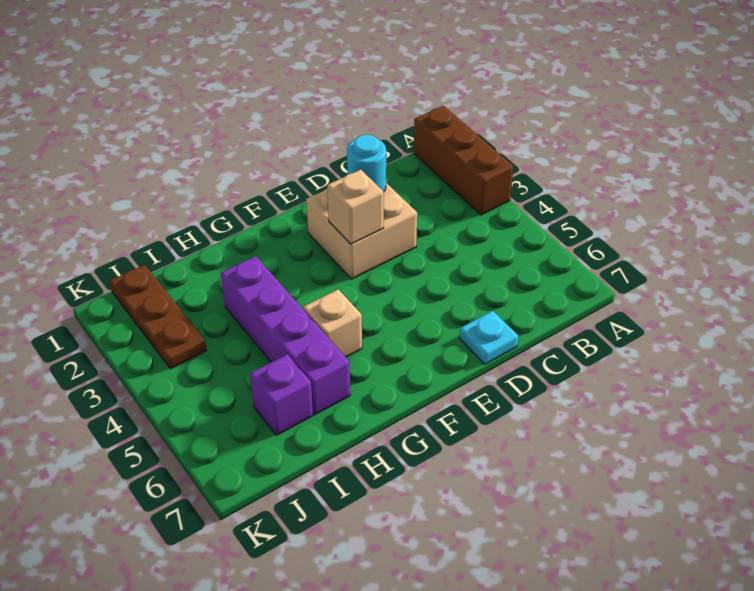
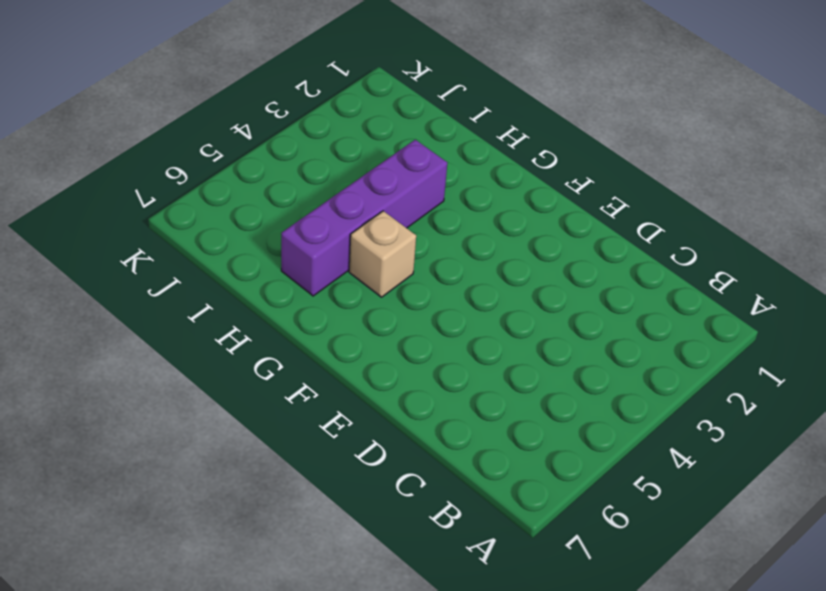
none -> brown 1x3 brick [414,106,513,215]
none -> tan 2x2 brick [307,183,417,279]

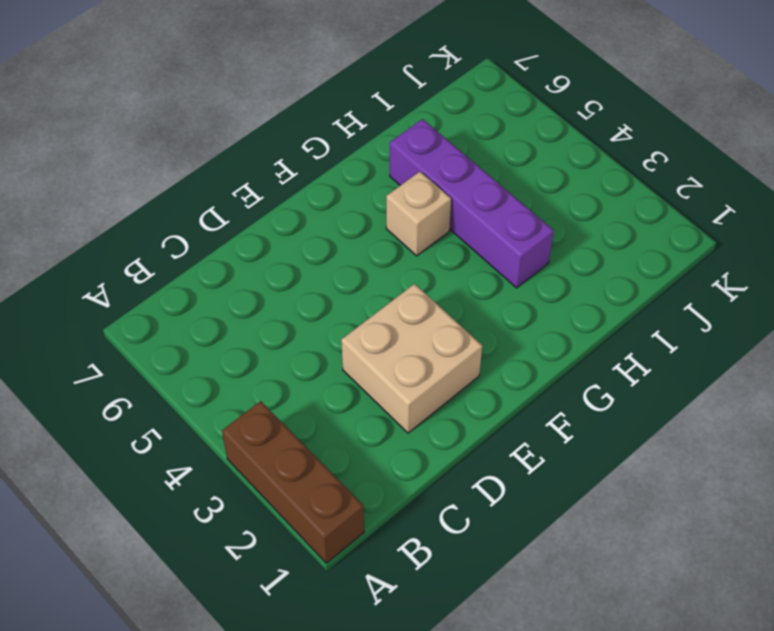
none -> cyan 1x1 plate [460,311,518,364]
none -> purple 1x1 brick [250,354,313,435]

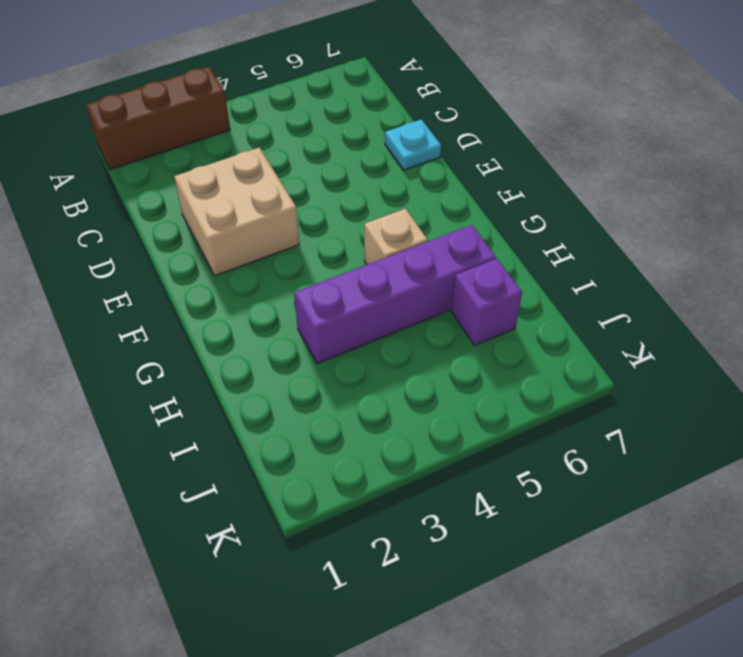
none -> brown 1x3 plate [110,265,207,369]
none -> cyan 1x1 round brick [347,135,386,191]

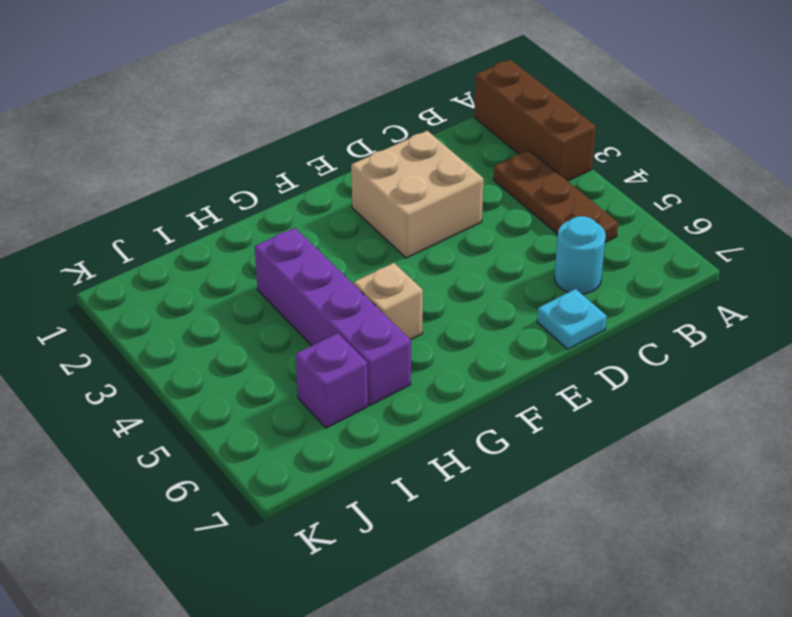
brown 1x3 plate [494,150,618,242] -> brown 1x3 plate moved to [110,265,207,369]
cyan 1x1 round brick [554,216,606,294] -> cyan 1x1 round brick moved to [347,135,386,191]
none -> tan 1x1 brick [327,170,384,244]

